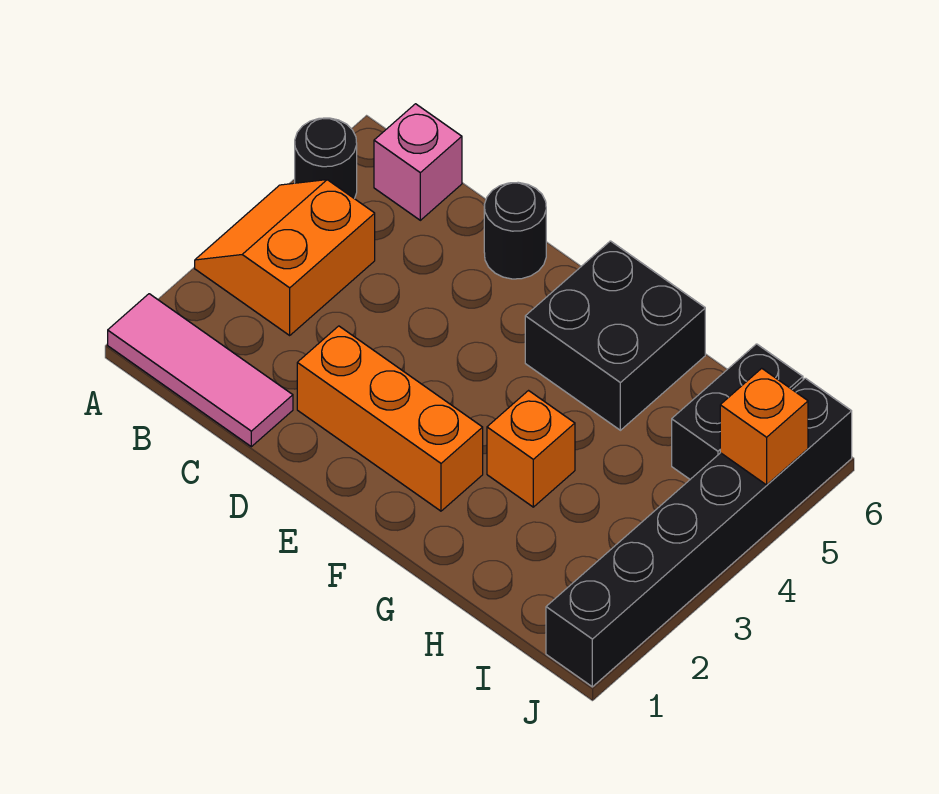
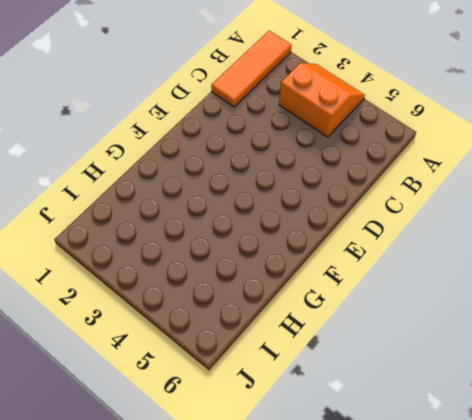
orange 1x3 tile [211,31,292,107] -> pink 1x3 tile [108,294,293,447]
none -> black 1x1 round brick [295,118,357,199]
none -> pink 1x1 brick [374,104,462,220]

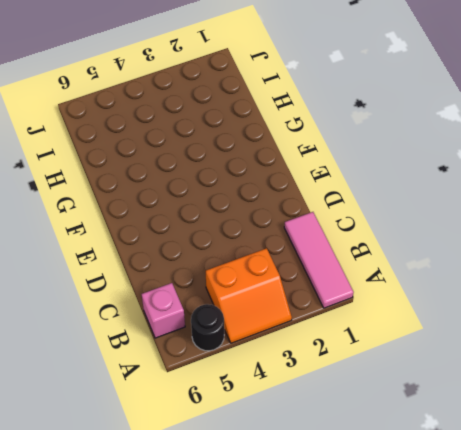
none -> orange 1x3 brick [297,326,483,511]
none -> black 1x1 round brick [484,182,546,279]

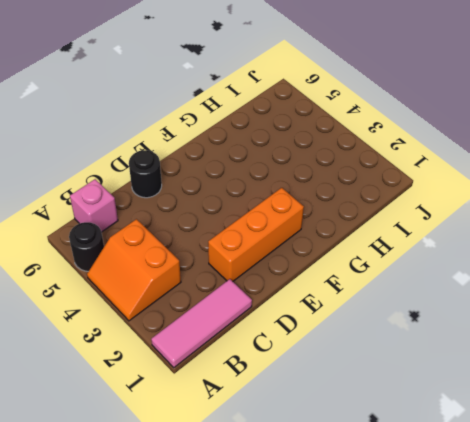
none -> black 2x2 brick [525,241,705,430]
none -> orange 1x1 brick [487,391,575,507]

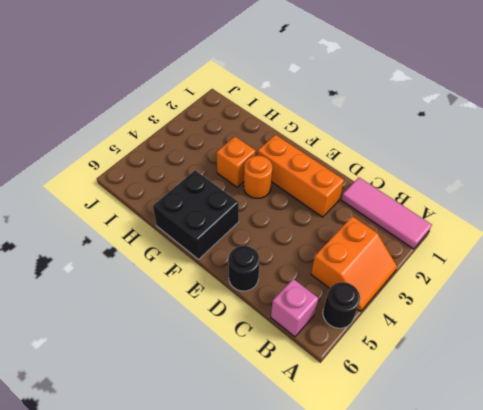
orange 1x1 round brick [244,156,273,198] -> none
none -> black 1x2 brick [672,344,803,479]
none -> black 1x6 brick [546,378,852,687]

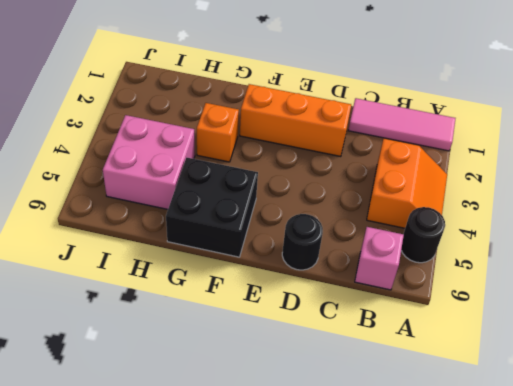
pink 2x2 brick [103,115,195,209] -> black 1x2 brick [672,344,803,479]
none -> black 1x6 brick [546,378,852,687]
none -> orange 1x1 brick [720,368,808,485]

